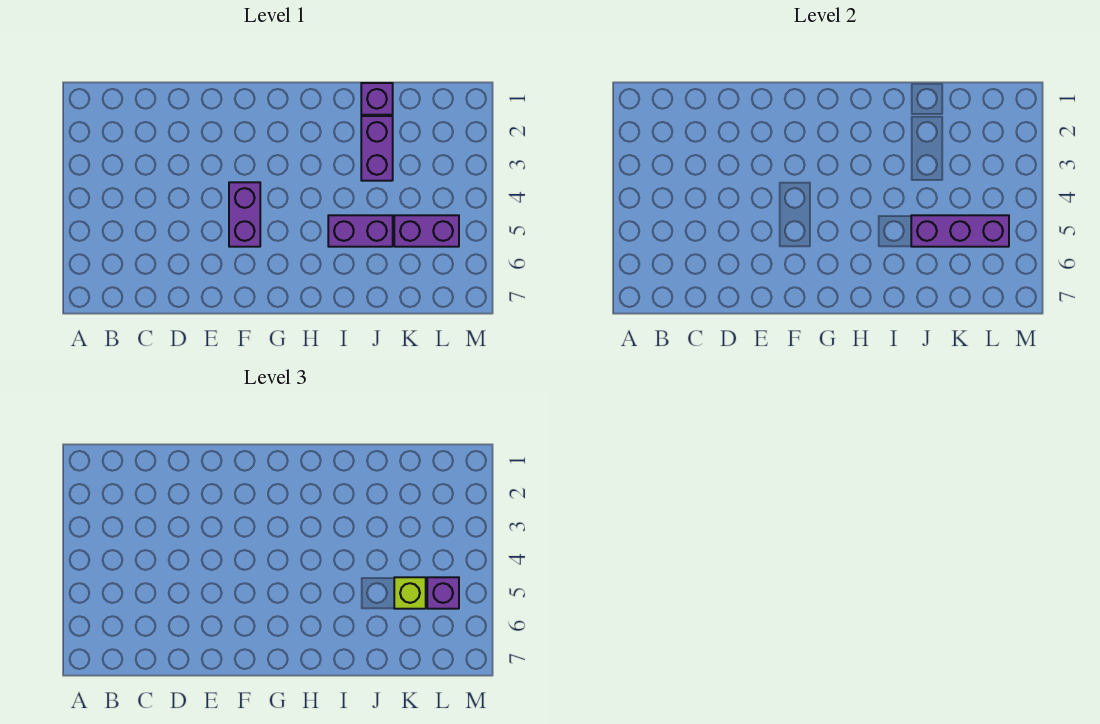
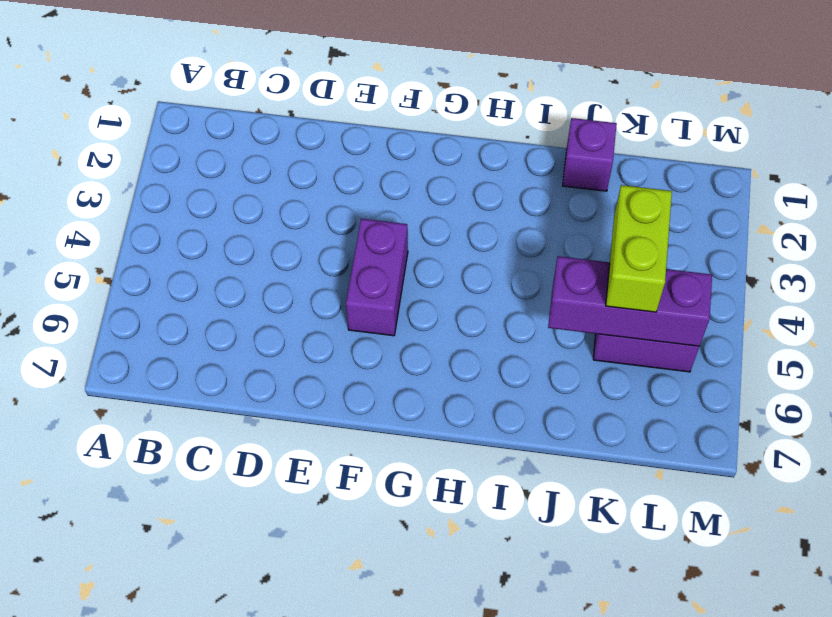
lime 1x2 brick [606,185,672,312] -> lime 1x1 brick [394,577,426,609]
none -> purple 1x2 brick [328,215,393,247]
none -> purple 1x2 brick [361,116,393,181]

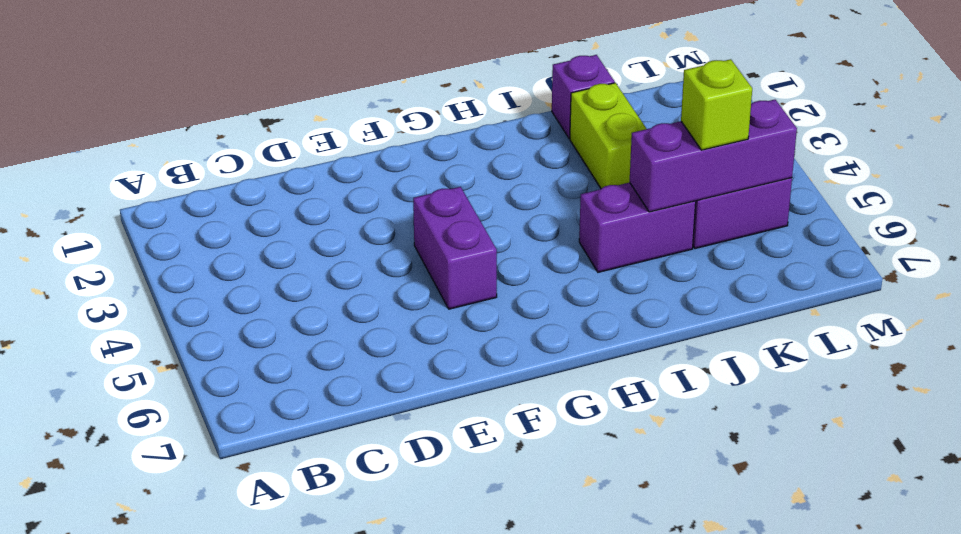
lime 1x2 brick [570,83,646,188] -> purple 1x2 brick [361,116,393,181]
none -> purple 1x1 brick [427,577,459,609]

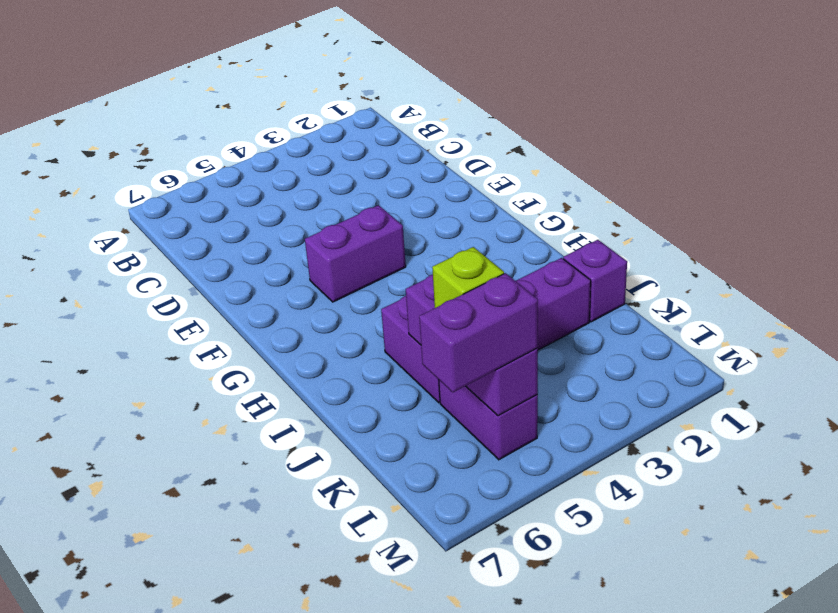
purple 1x2 brick [419,273,538,392] -> purple 1x1 brick [427,577,459,609]

